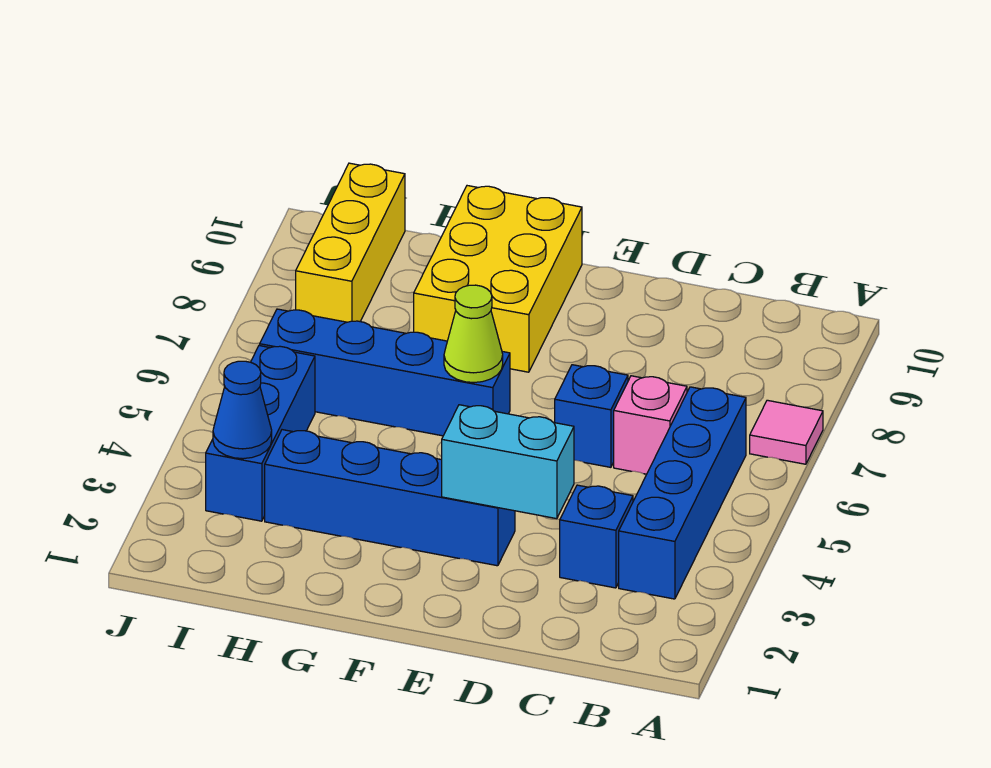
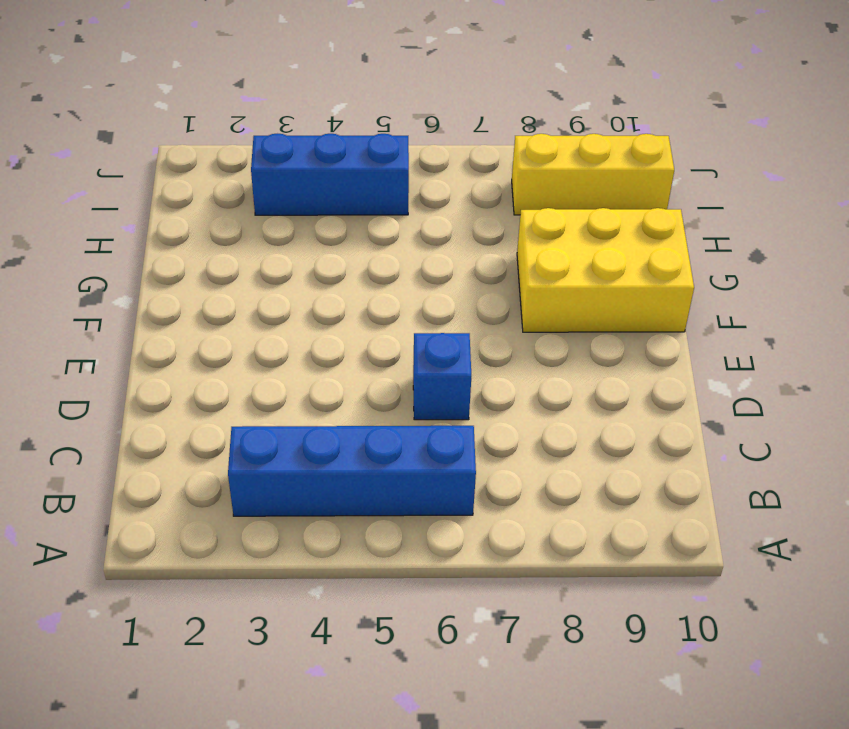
none -> pink 1x1 tile [750,400,823,464]
none -> blue 1x1 brick [560,485,633,588]
none -> pink 1x1 brick [614,376,687,474]

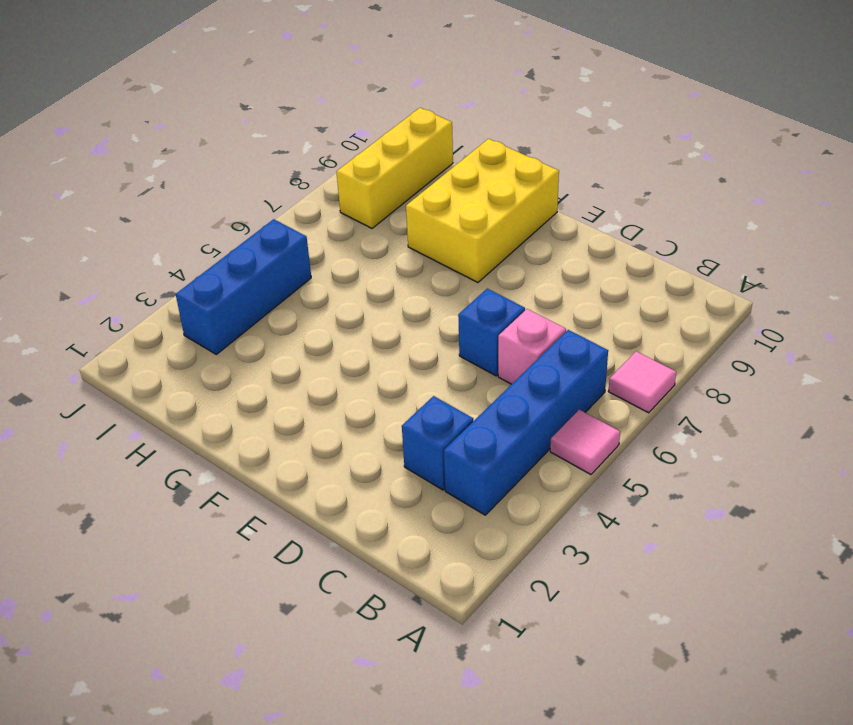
pink 1x1 tile [550,410,620,475] -> none
none -> blue 1x4 brick [265,430,515,566]
none -> blue 1x4 brick [260,309,510,436]
none -> cyan 1x2 brick [442,405,574,519]

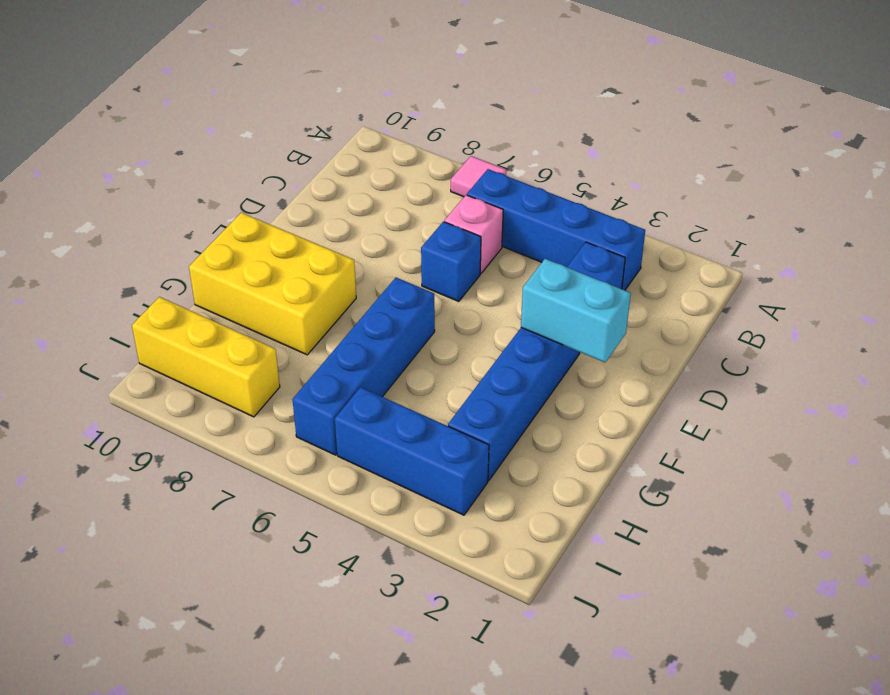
cyan 1x2 brick [521,259,631,362] -> cyan 1x2 brick turned to [442,405,574,519]
none -> lime 1x1 cone [444,285,503,383]
none -> blue 1x1 cone [213,361,272,459]

